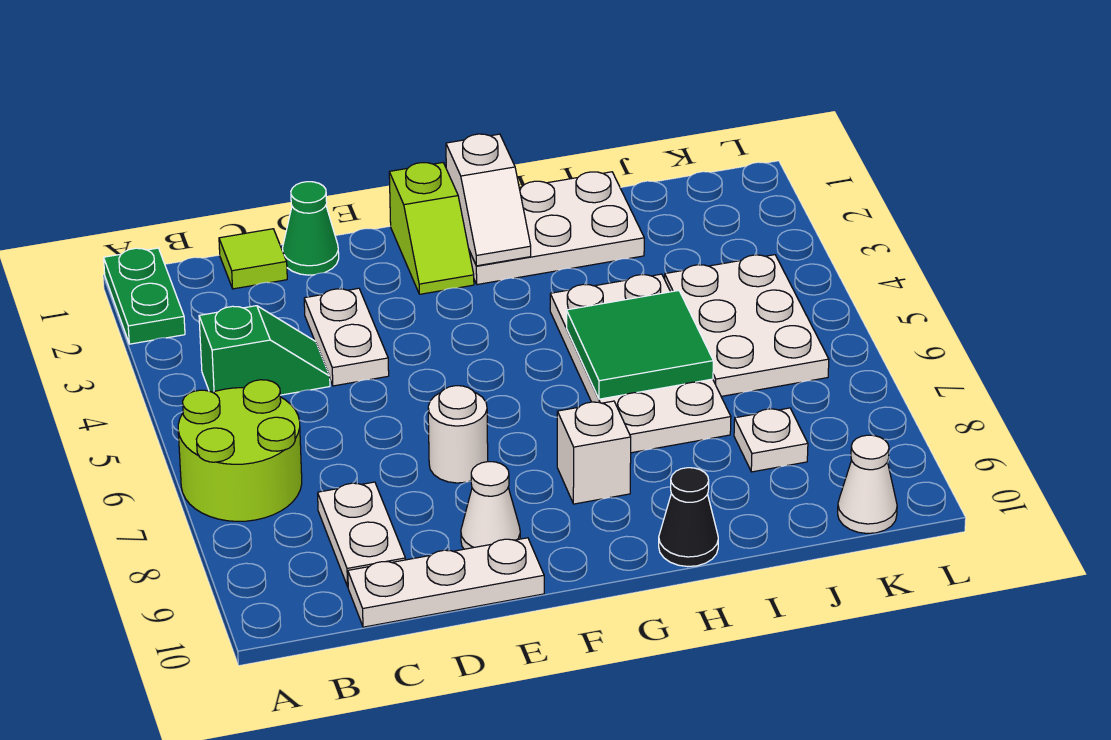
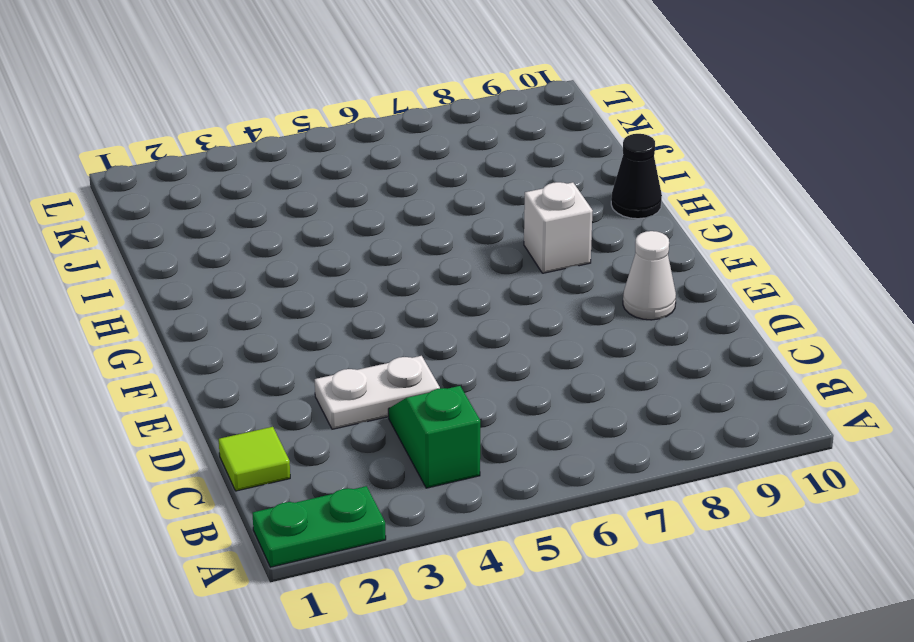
none -> lime 2x2 round brick [178,380,302,521]
none -> white 1x2 plate [318,482,405,587]
none -> white 1x3 plate [348,538,544,627]

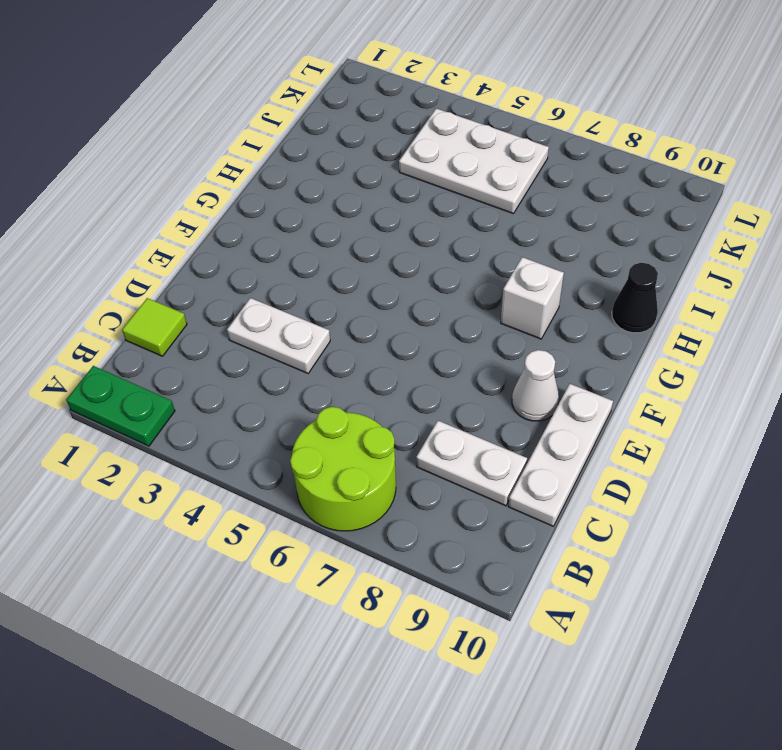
none -> green 1x2 slope [199,306,330,395]
none -> green 1x1 cone [283,182,339,275]
none -> white 1x1 round brick [428,386,488,483]

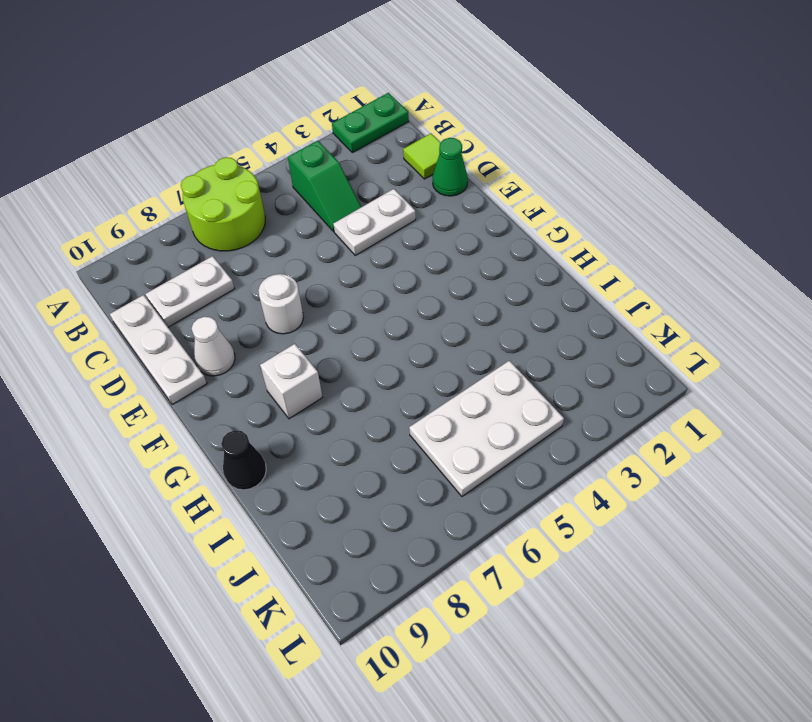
none -> lime 1x2 slope [389,163,474,294]
none -> white 2x3 plate [469,172,644,285]
none -> white 2x4 plate [550,274,731,453]

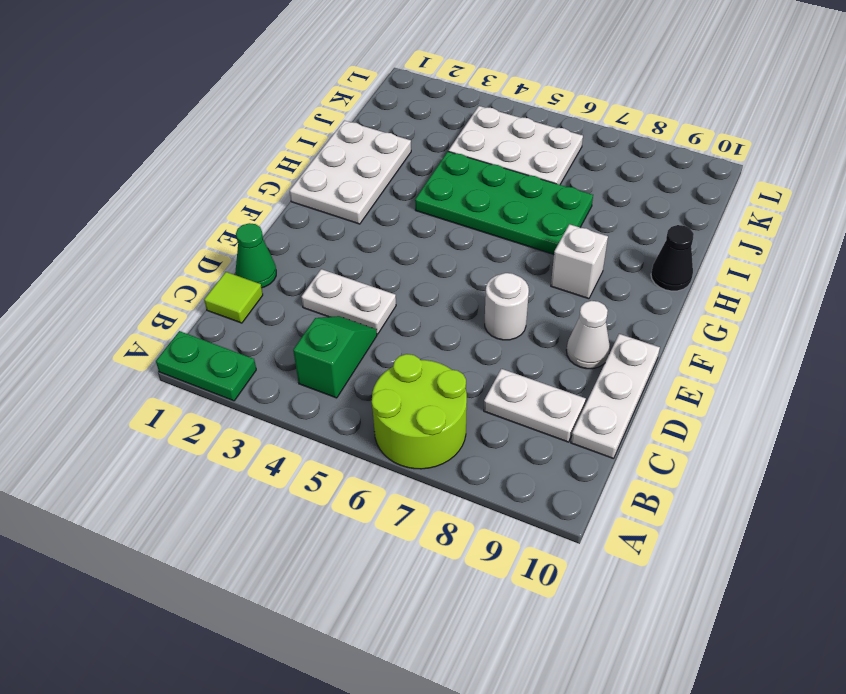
green 2x4 plate [415,152,593,254] -> white 2x4 plate [550,274,731,453]
none -> lime 1x2 slope [389,163,474,294]
none -> white 1x1 plate [734,408,808,472]
none -> white 1x1 cone [838,435,897,534]

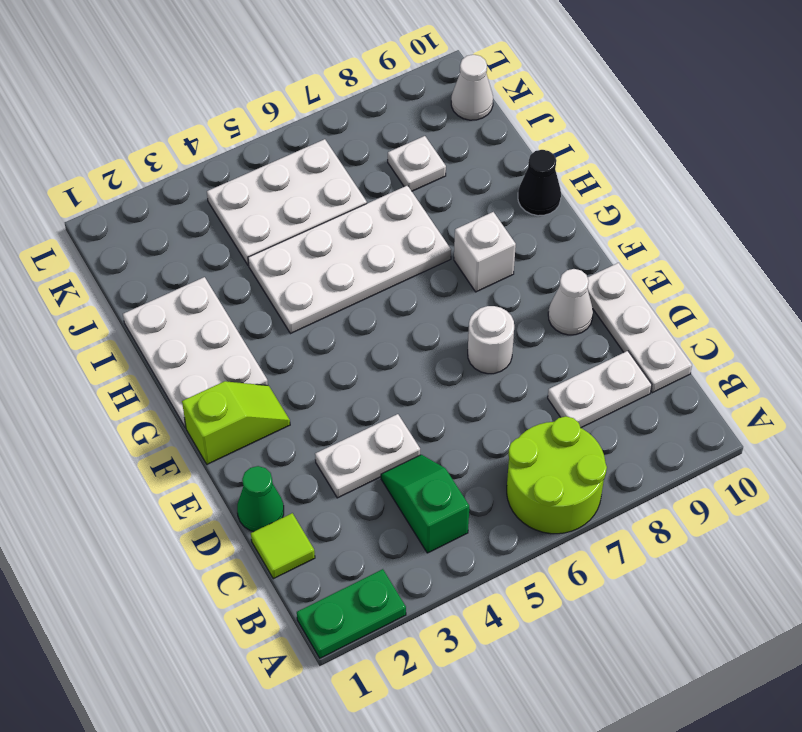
none -> white 1x2 slope [446,134,531,266]
none -> green 2x2 tile [566,291,713,399]

